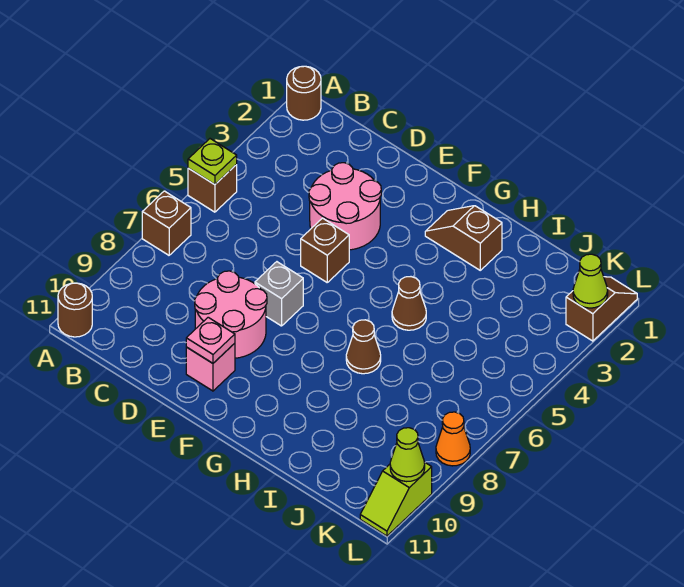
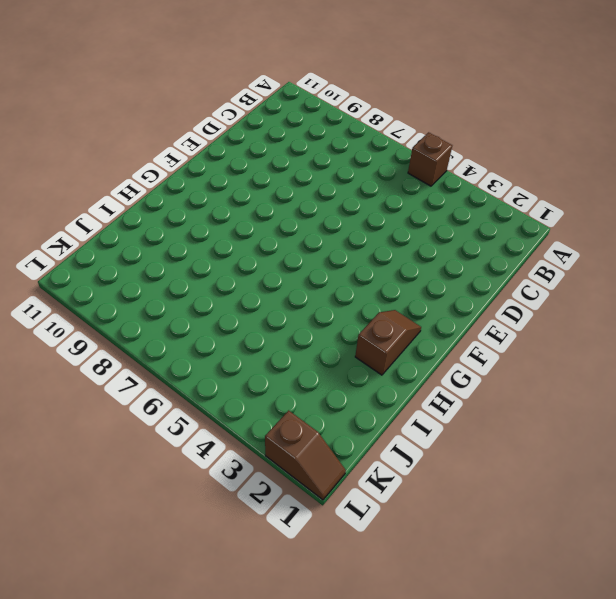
none -> brown 1x1 round brick [287,66,321,120]
none -> brown 1x1 brick [142,191,191,255]
none -> brown 1x1 round brick [58,283,92,337]

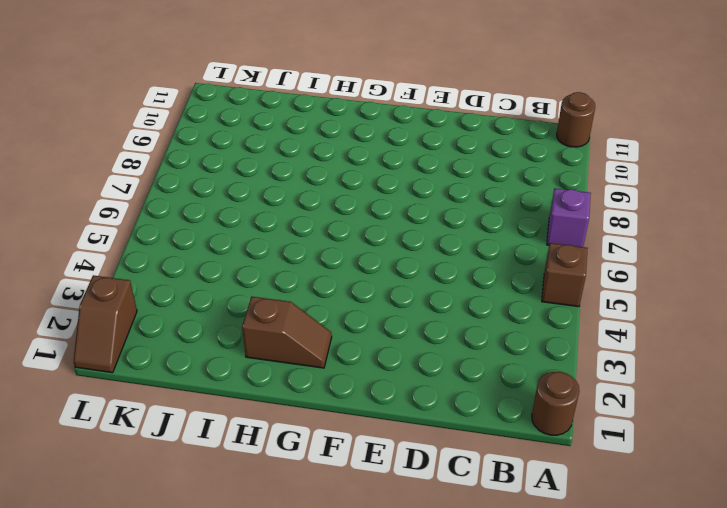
purple 1x1 brick [547,189,591,247] -> brown 1x1 brick [142,191,191,255]
none -> pink 2x2 round brick [309,163,381,250]
none -> pink 2x2 round brick [195,271,267,358]
none -> brown 1x1 brick [301,218,349,282]

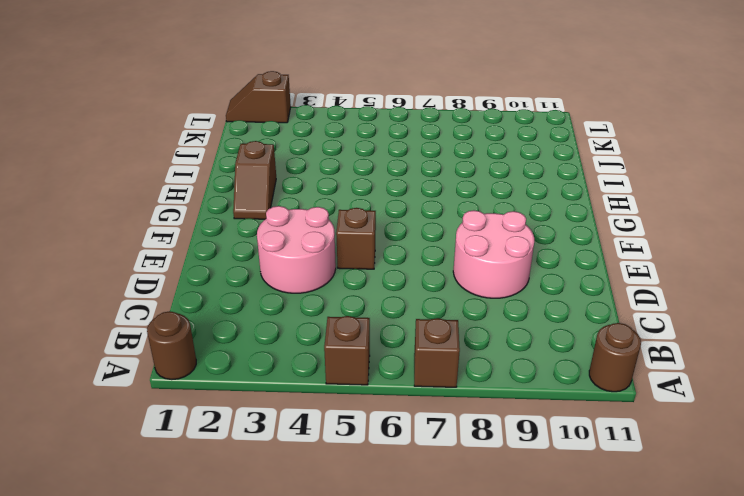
none -> grey 1x1 brick [255,262,303,326]
none -> pink 1x1 brick [186,343,235,391]
none -> brown 1x1 cone [392,277,426,330]

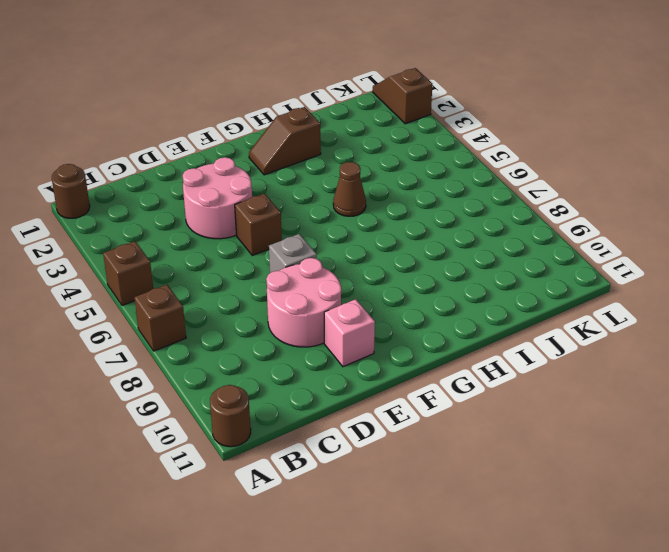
none -> brown 1x1 cone [346,320,381,374]
none -> orange 1x1 cone [436,412,470,466]
none -> lime 1x2 slope [360,462,432,536]

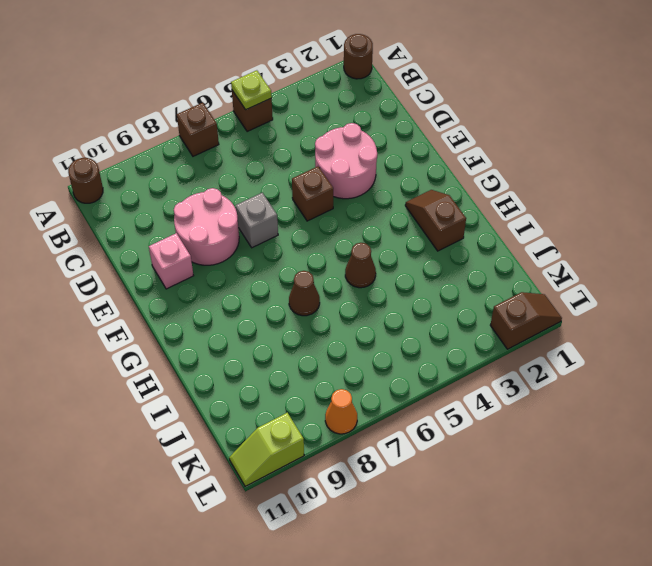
none -> pink 1x1 plate [186,317,235,363]
none -> lime 1x1 cone [573,254,608,308]
none -> lime 1x1 cone [390,428,425,482]

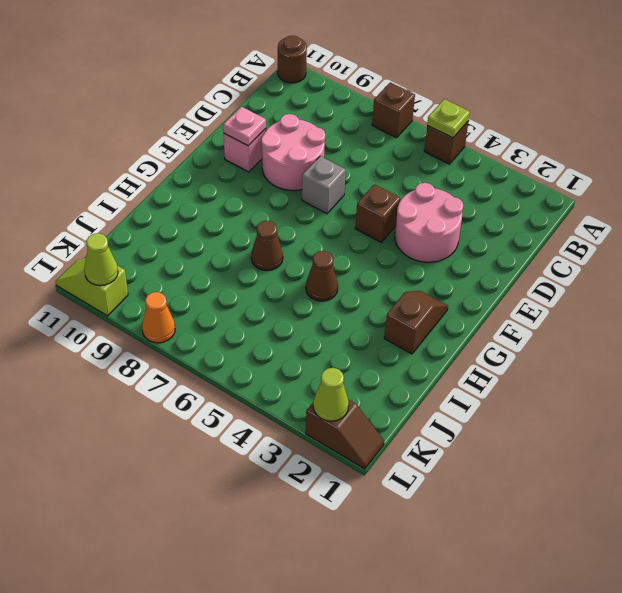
none -> brown 1x1 round brick [287,66,321,120]

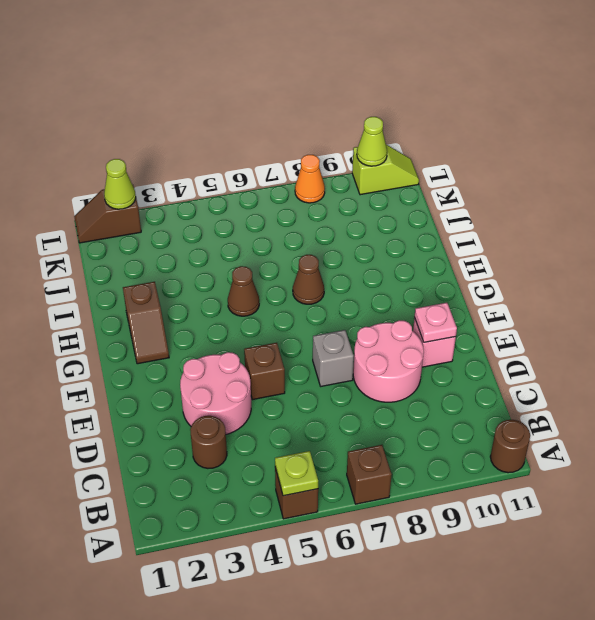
brown 1x1 round brick [190,416,227,468] -> brown 1x1 round brick moved to [287,66,321,120]

